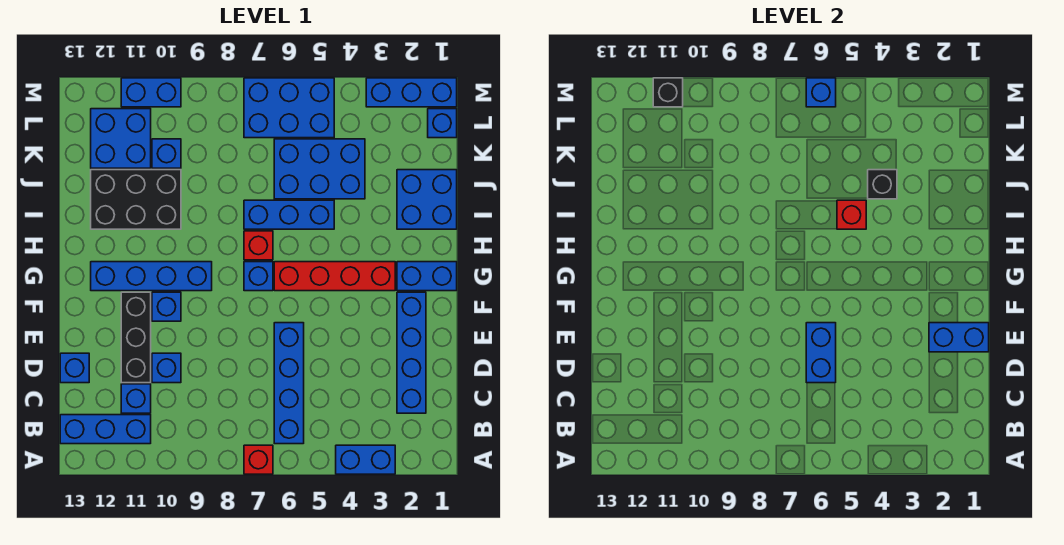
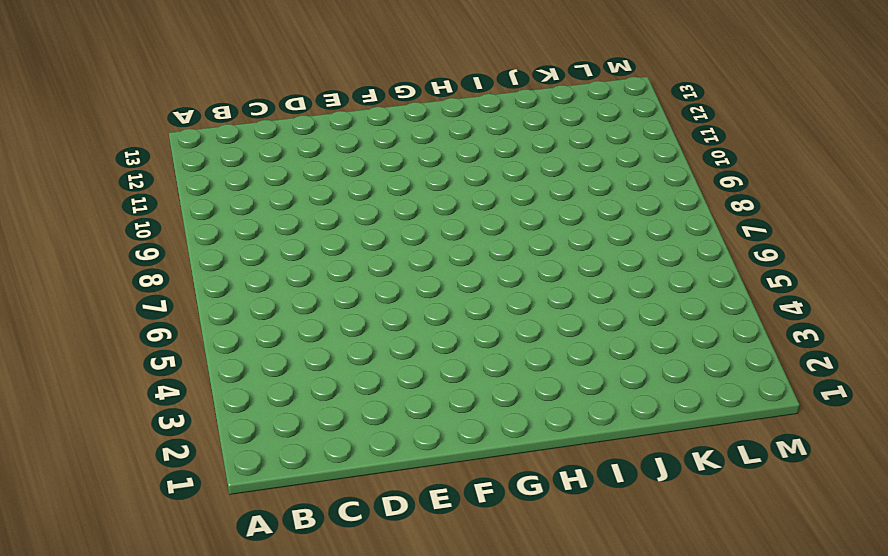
none -> blue 1x2 brick [336,445,395,474]
none -> red 1x1 brick [244,445,273,474]
none -> blue 1x4 brick [274,323,304,444]
none -> blue 1x3 brick [60,415,151,444]

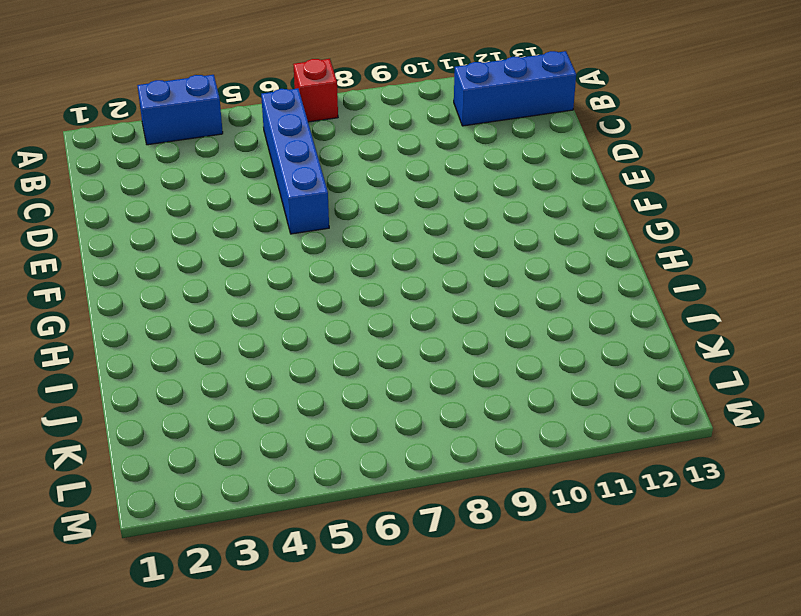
none -> blue 1x4 brick [397,292,426,413]
none -> blue 1x1 brick [121,384,151,413]
none -> blue 1x1 brick [152,353,181,383]
none -> black 1x3 brick [121,292,151,383]

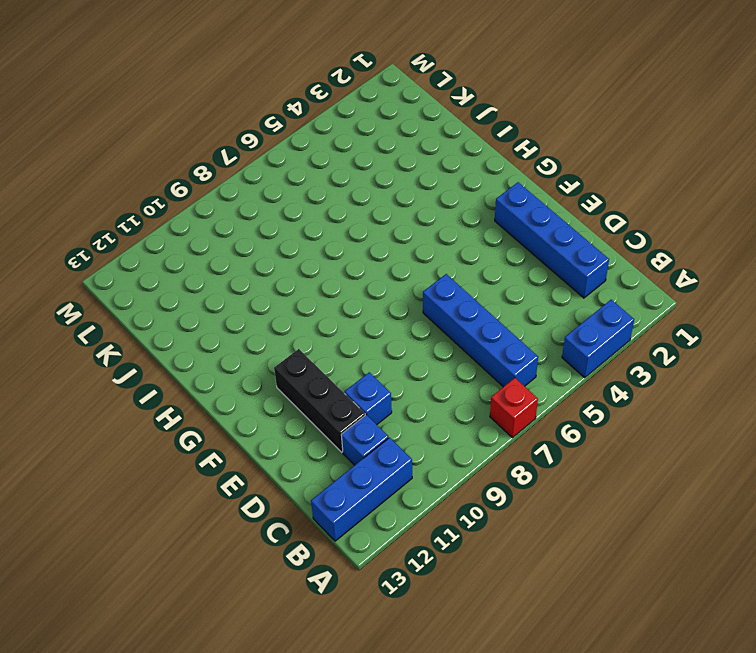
none -> blue 1x1 brick [60,353,89,383]
none -> blue 1x1 brick [152,292,181,321]
none -> blue 1x2 brick [397,262,457,291]
none -> red 1x4 brick [274,262,395,291]

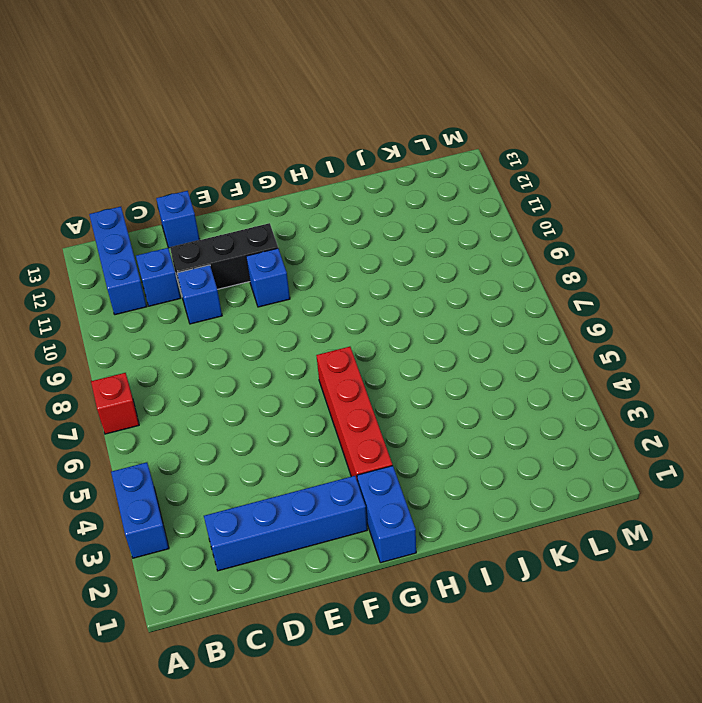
none -> blue 1x4 brick [274,323,304,444]
none -> blue 1x1 brick [244,262,273,291]
none -> blue 1x4 brick [91,262,212,291]
none -> red 1x1 brick [244,231,273,260]

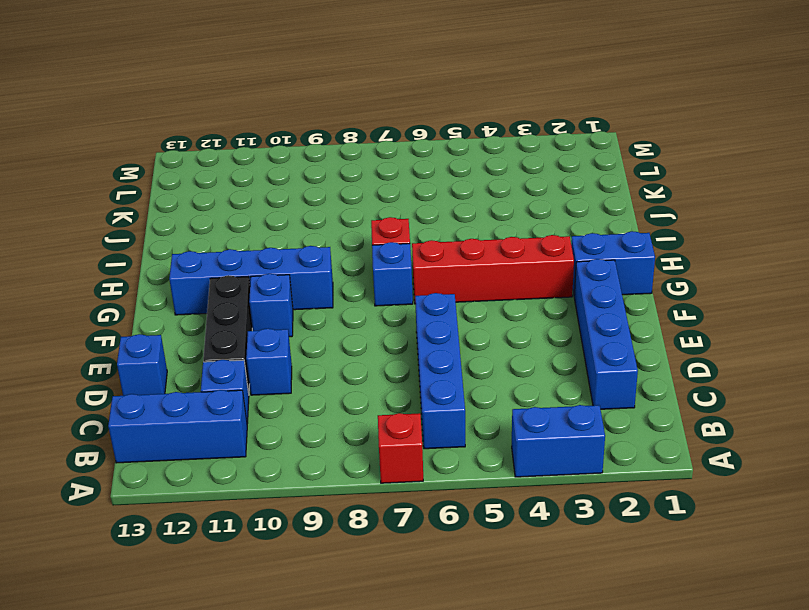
none -> blue 2x2 brick [397,170,457,229]
none -> blue 1x3 brick [244,200,334,229]
none -> black 2x3 brick [91,170,181,229]
none -> blue 2x3 brick [274,139,365,199]

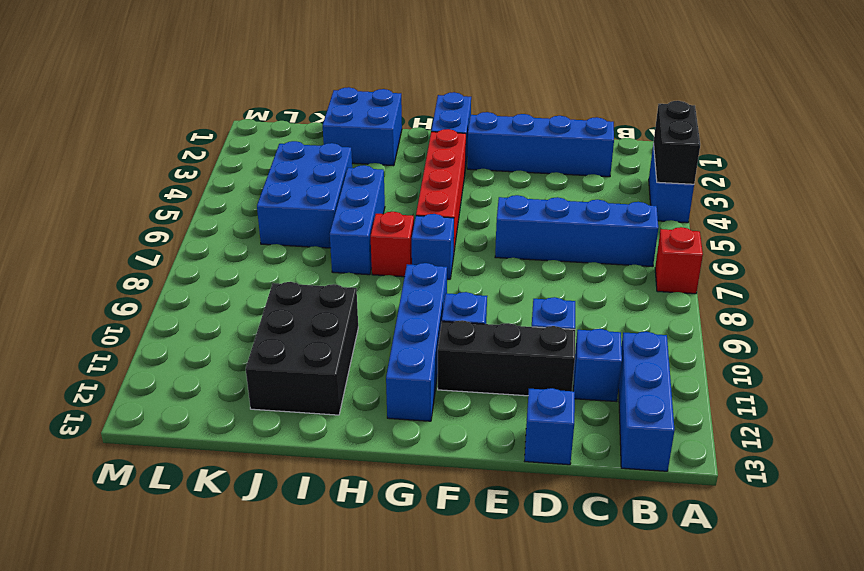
black 1x2 brick [653,101,700,184] -> none
none -> blue 1x1 brick [152,139,181,168]
none -> blue 2x2 brick [91,109,151,168]
none -> blue 1x1 brick [428,109,457,138]
none -> blue 2x3 brick [244,78,334,138]

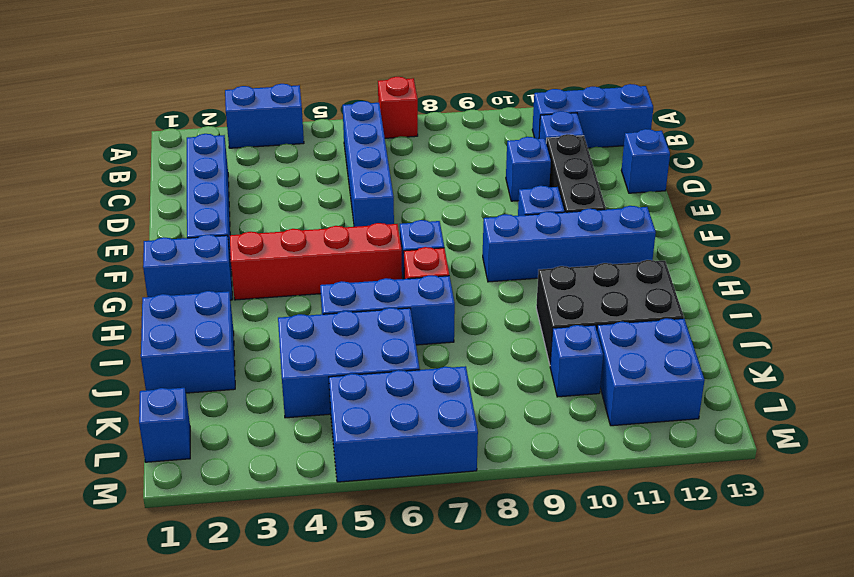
none -> blue 1x3 brick [366,78,457,107]
none -> blue 1x2 brick [121,78,181,107]
none -> blue 1x2 brick [806,323,836,383]
none -> blue 1x2 brick [929,323,989,352]

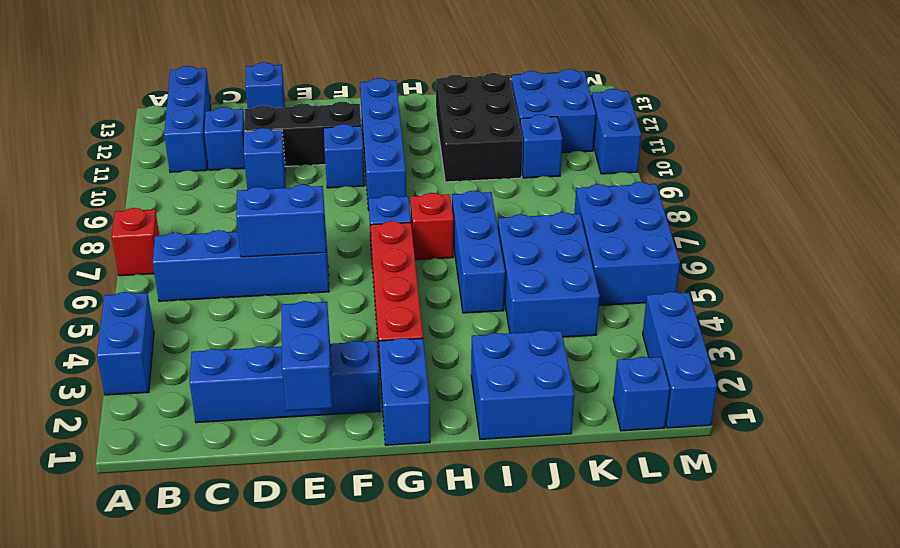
none -> red 1x1 brick [837,200,866,229]
none -> black 1x1 brick [868,170,897,199]
none -> blue 1x1 brick [806,78,836,107]
none -> black 1x1 brick [653,78,683,107]

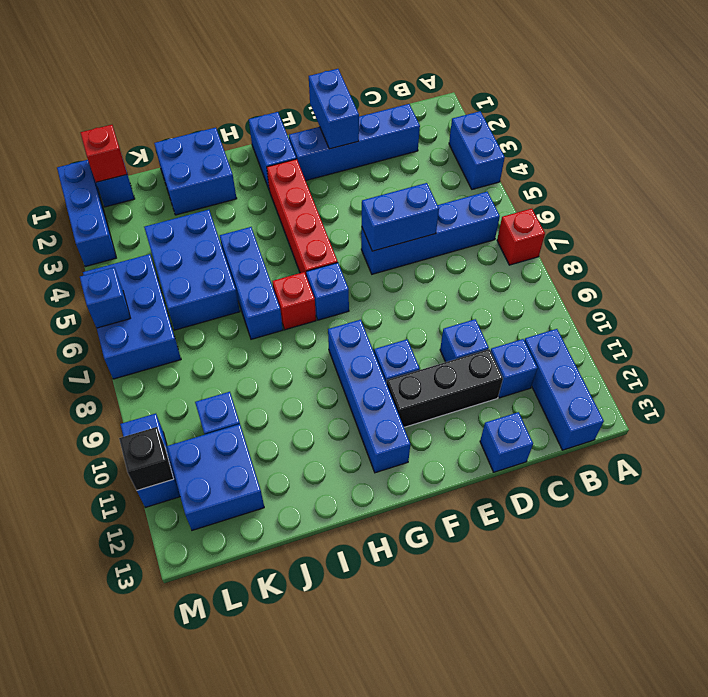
red 1x1 brick [81,125,127,182] -> red 1x1 brick moved to [837,200,866,229]
none -> black 2x3 brick [91,170,181,229]
none -> black 1x1 brick [868,170,897,199]

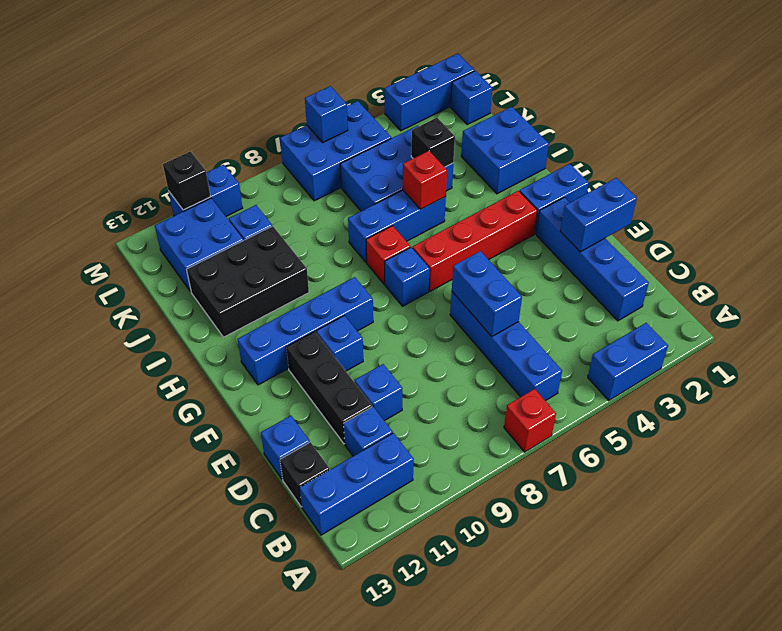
black 1x1 brick [280,442,330,507] -> none

